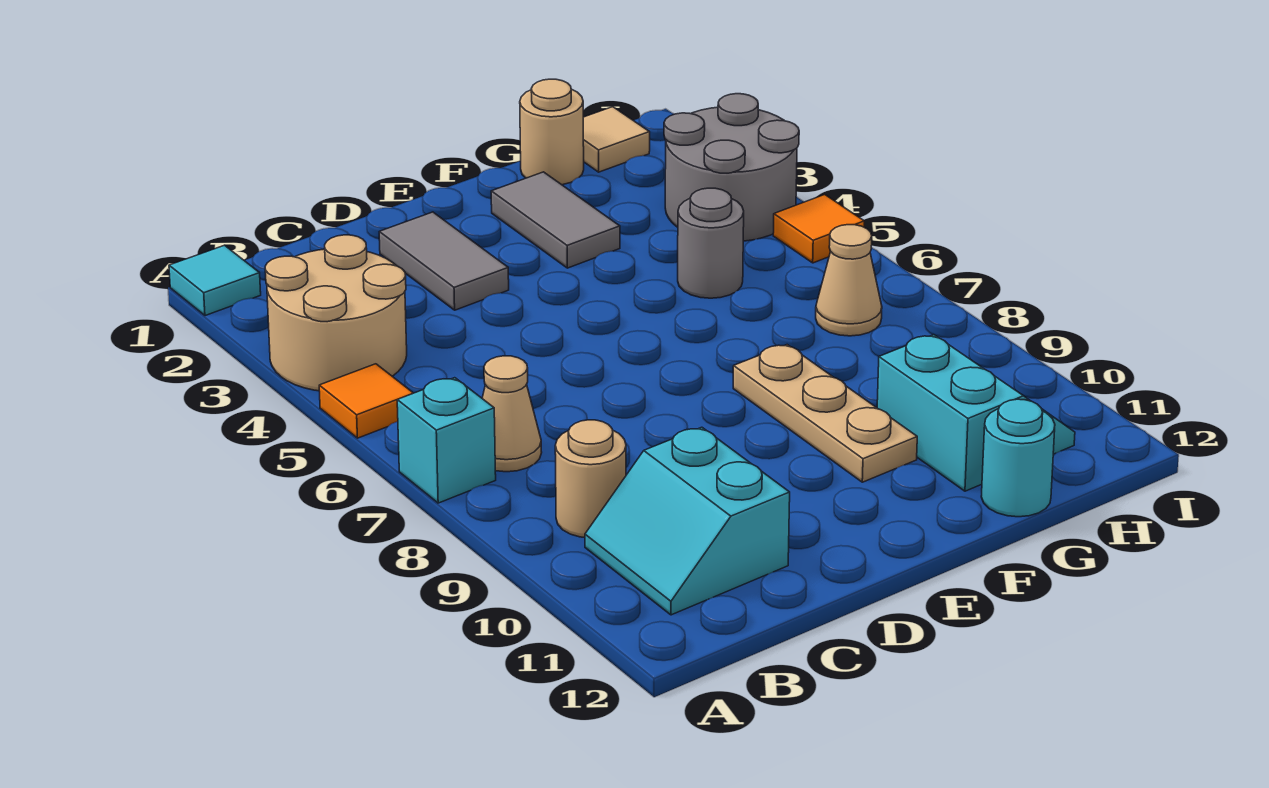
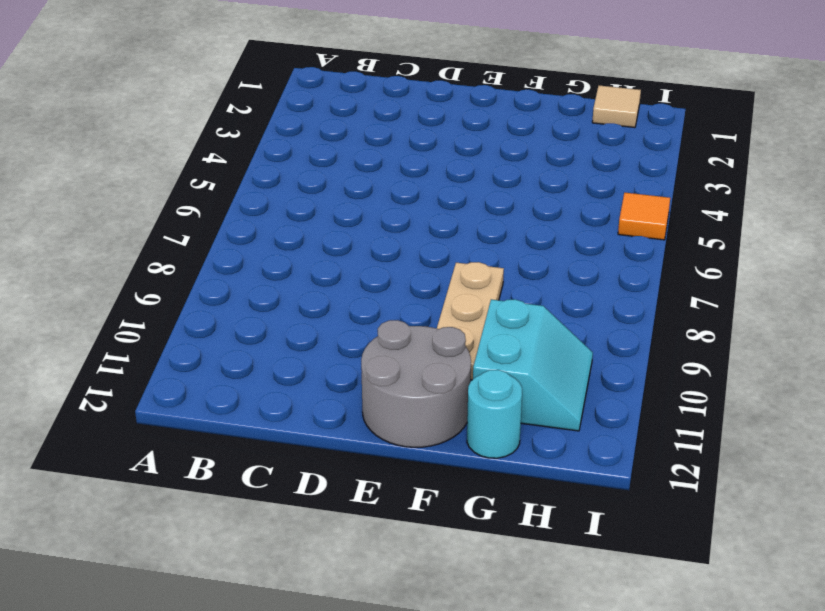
grey 2x2 round brick [361,320,471,447] -> grey 2x2 round brick moved to [664,94,799,241]
none -> cyan 1x1 tile [169,245,261,316]
none -> tan 2x2 round brick [265,235,407,391]
none -> orange 1x1 tile [319,364,413,438]

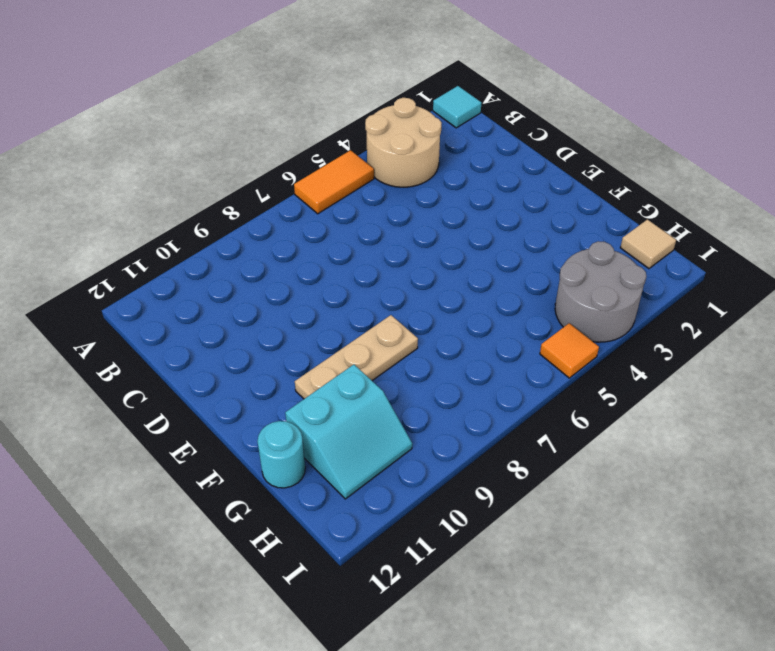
orange 1x2 tile [294,150,374,214] -> orange 1x1 tile [319,364,413,438]
none -> cyan 1x1 brick [397,378,496,503]
none -> tan 1x1 cone [482,356,542,472]
none -> tan 1x1 round brick [555,420,626,537]

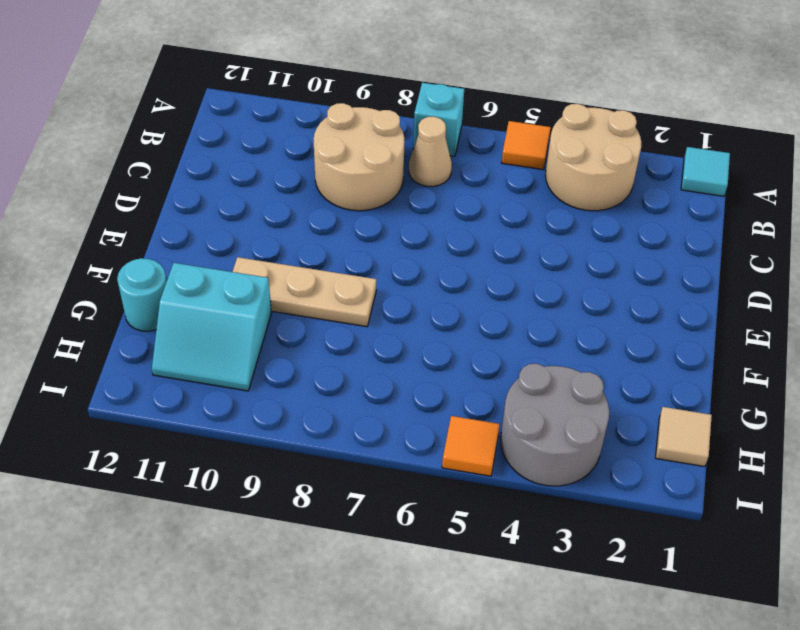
tan 2x2 round brick [314,103,405,211] -> tan 1x1 round brick [555,420,626,537]
none -> cyan 2x2 slope [585,427,790,615]
none -> grey 1x2 tile [379,212,509,310]
none -> grey 1x2 tile [491,172,620,268]

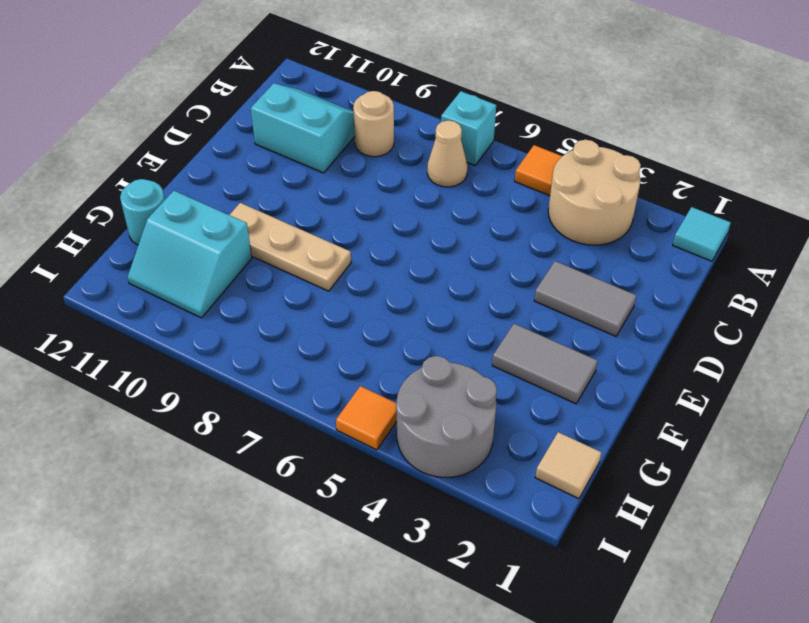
none -> tan 1x1 round brick [520,79,584,185]
none -> grey 1x1 round brick [678,188,744,298]
none -> tan 1x1 cone [816,225,882,336]

